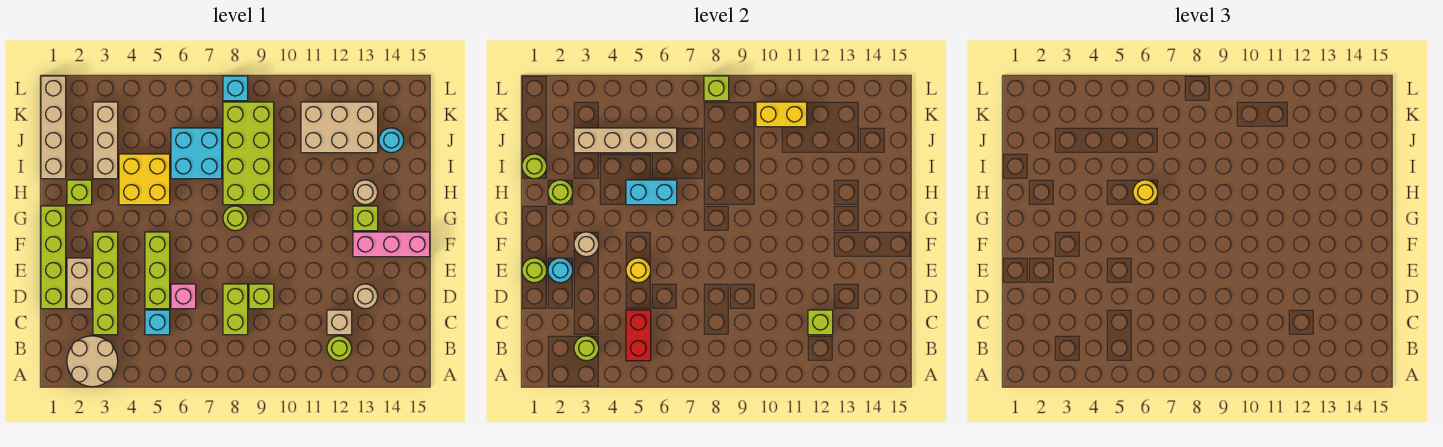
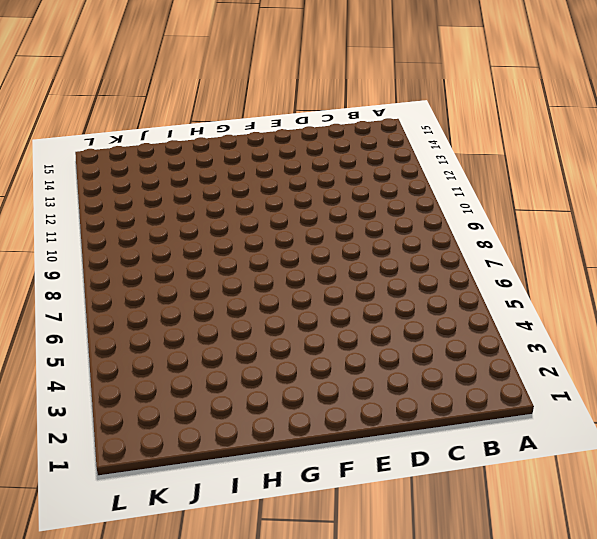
none -> tan 2x2 round brick [67,336,118,387]
none -> lime 1x1 round brick [327,336,352,361]
none -> lime 1x4 brick [93,232,118,335]
none -> cyan 1x1 brick [145,310,170,335]

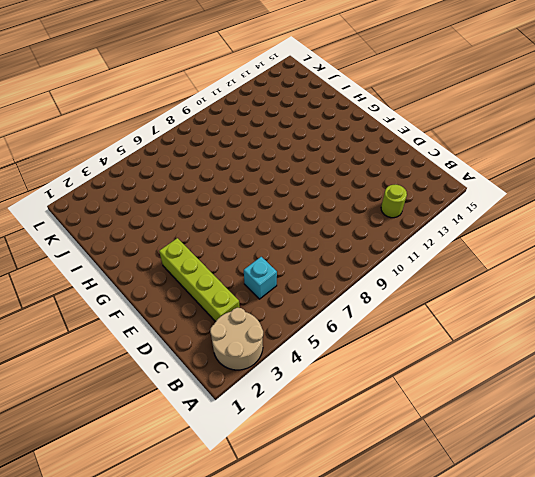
none -> lime 1x2 brick [223,284,248,335]
none -> tan 1x1 brick [327,310,352,335]
none -> lime 1x4 brick [41,206,66,309]
none -> tan 1x2 brick [67,258,92,309]

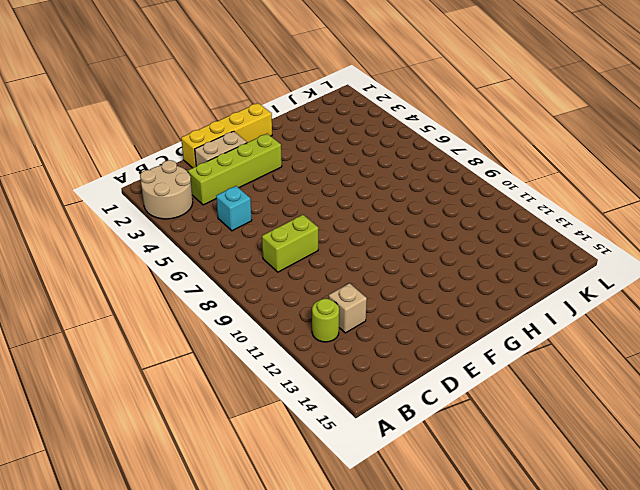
yellow 1x4 brick [181,103,272,168] -> lime 1x4 brick [41,206,66,309]
none -> lime 1x3 brick [145,232,170,309]
none -> pink 1x1 brick [171,284,196,309]
none -> lime 1x1 brick [249,284,274,309]
none -> tan 1x1 round brick [353,284,378,309]

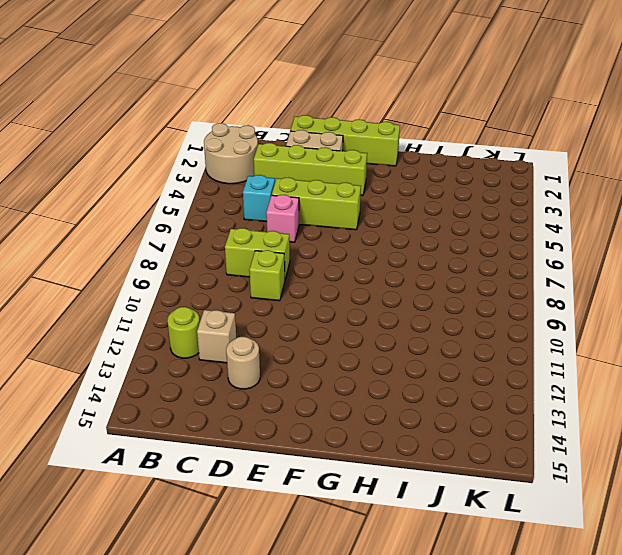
none -> pink 1x3 brick [353,232,430,257]
none -> lime 1x1 round brick [223,206,248,231]
none -> lime 1x1 brick [353,206,378,231]
none -> lime 1x1 brick [67,180,92,205]

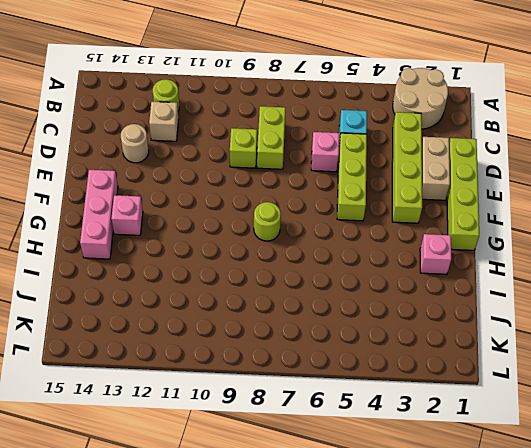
pink 1x3 brick [80,170,118,259] -> pink 1x3 brick turned to [353,232,430,257]
pink 1x1 brick [111,195,143,235] -> lime 1x1 brick [353,206,378,231]
pink 1x1 brick [420,234,451,274] -> lime 1x1 brick [67,180,92,205]
none -> yellow 2x2 brick [119,154,170,205]
none -> lime 2x4 brick [223,102,274,205]
none -> tan 1x1 round brick [353,180,378,205]
none -> tan 1x4 brick [41,76,66,179]

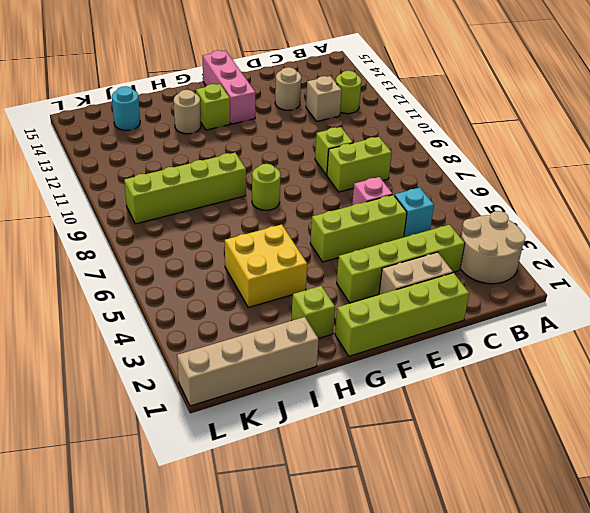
lime 1x4 brick [124,153,246,224] -> lime 2x4 brick [223,102,274,205]
none -> tan 1x3 brick [93,102,118,179]
none -> cyan 2x2 brick [171,128,222,179]
none -> tan 2x3 brick [301,102,378,153]
none -> cyan 1x1 brick [223,76,248,101]

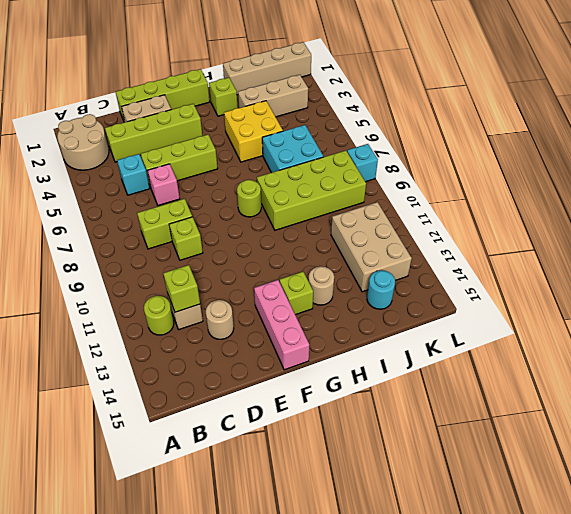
none -> lime 1x1 round brick [574,336,599,361]
none -> red 1x2 brick [626,310,651,361]
none -> lime 1x1 round brick [522,258,547,283]
none -> cyan 1x1 round brick [548,258,573,283]

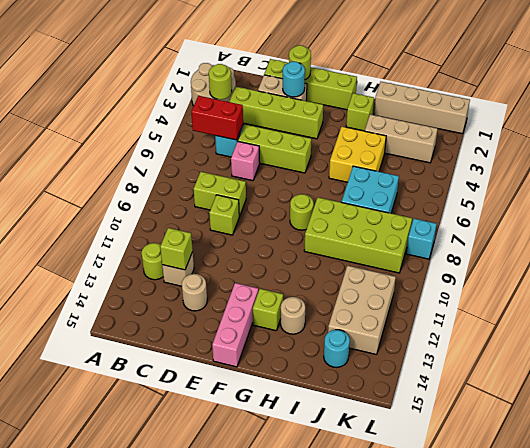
none -> yellow 1x1 round brick [626,258,651,283]
none -> tan 1x1 round brick [574,232,599,257]
none -> lime 1x1 round brick [548,180,573,205]
none -> cyan 1x2 brick [626,180,677,205]

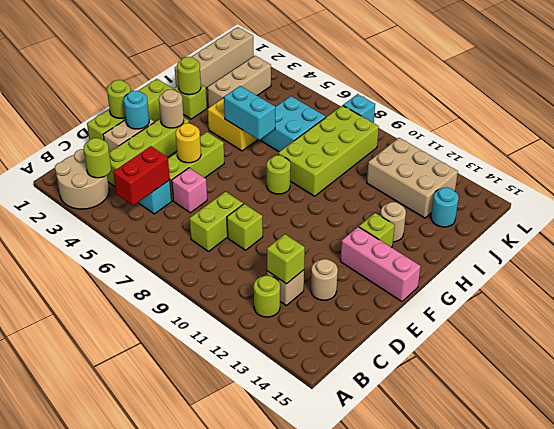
none -> lime 1x1 round brick [522,154,547,179]
none -> tan 1x4 brick [574,128,677,153]
none -> yellow 1x2 brick [756,102,807,127]
none -> lime 1x1 brick [704,76,729,101]

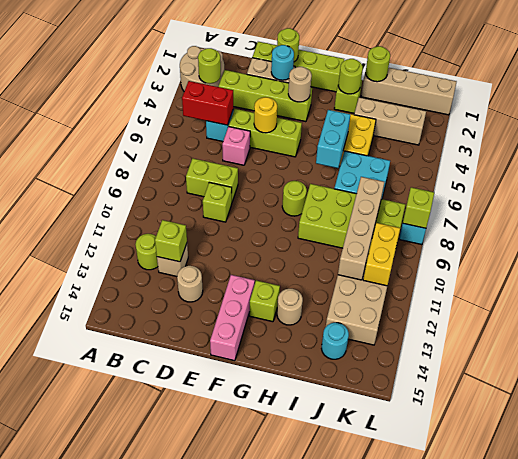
tan 1x4 brick [338,177,384,280] -> tan 1x4 brick moved to [574,128,677,153]
none -> yellow 1x1 round brick [1133,180,1158,205]

